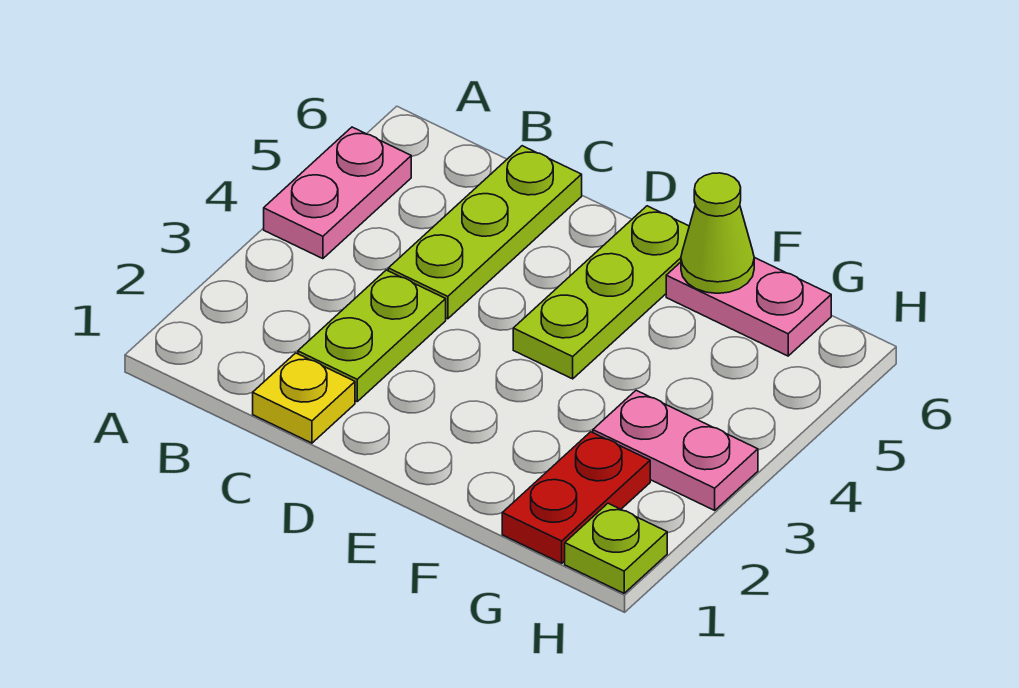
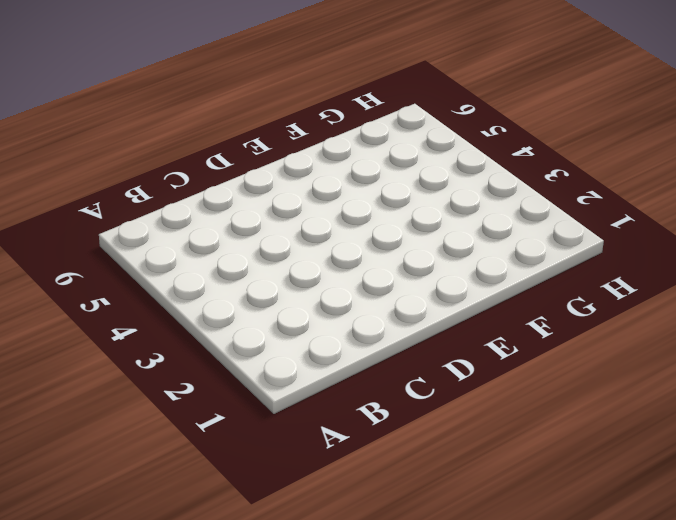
none -> pink 1x2 plate [264,127,411,259]
none -> yellow 1x1 plate [253,353,355,443]

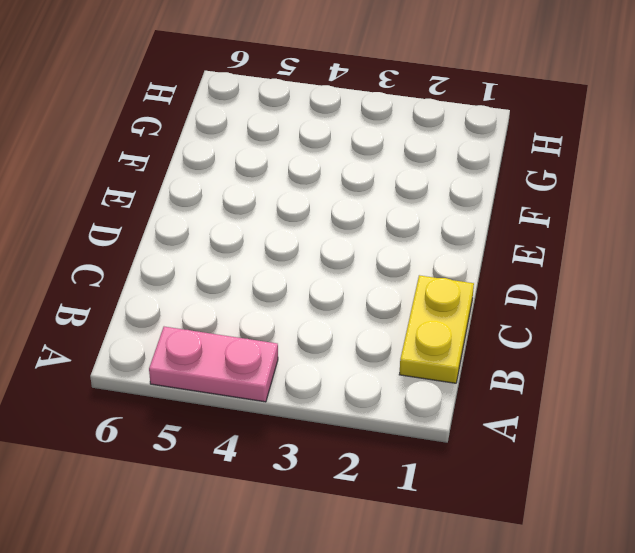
yellow 1x2 plate [399,275,474,383] -> yellow 1x1 plate [253,353,355,443]
none -> lime 1x2 plate [298,270,446,401]
none -> lime 1x3 plate [388,146,582,319]

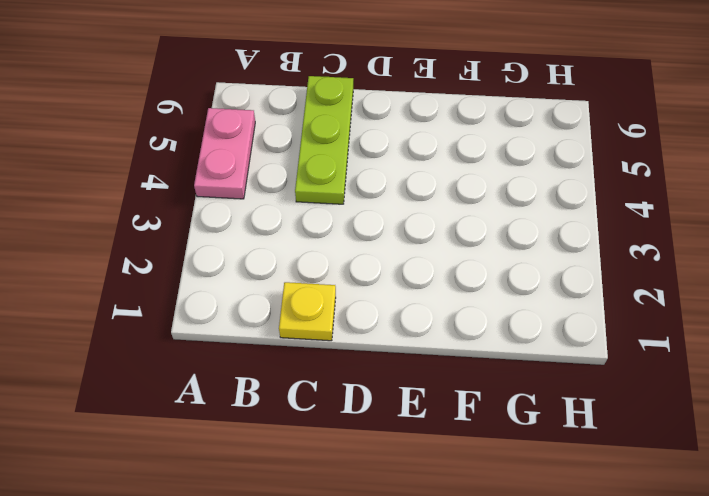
none -> lime 1x2 plate [298,270,446,401]
none -> lime 1x3 plate [513,206,689,379]

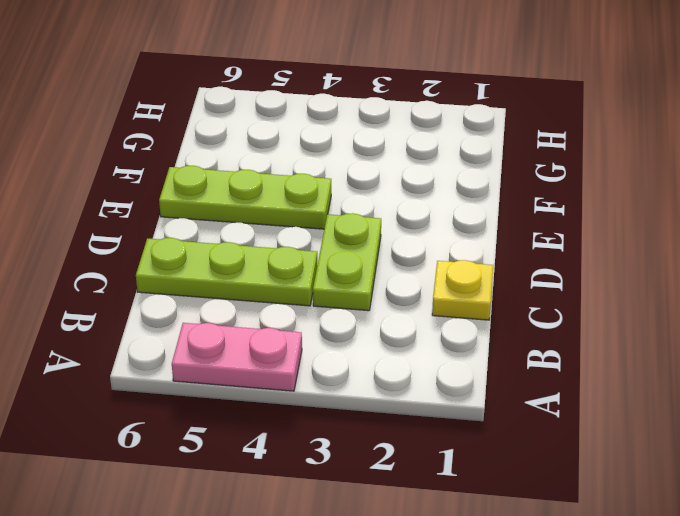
lime 1x2 plate [313,213,381,311] -> lime 1x2 plate turned to [298,270,446,401]
none -> pink 1x2 plate [666,257,831,356]
none -> red 1x2 plate [502,432,650,563]

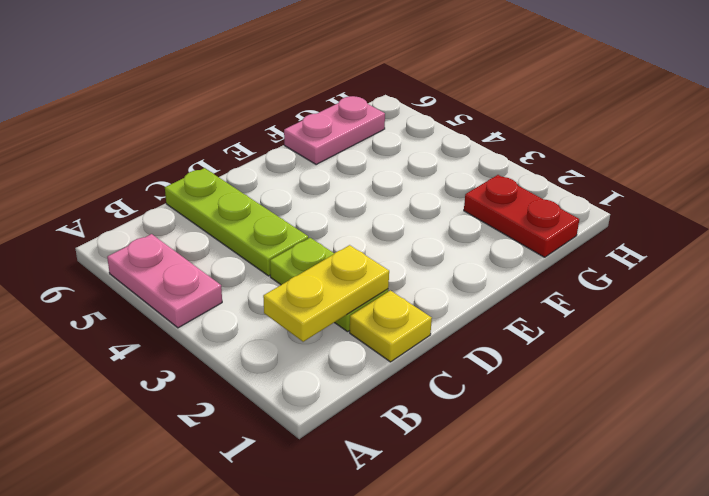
yellow 1x2 plate [263,245,389,342] -> none
none -> lime 1x3 plate [513,206,689,379]
none -> pink 1x2 plate [593,390,758,510]

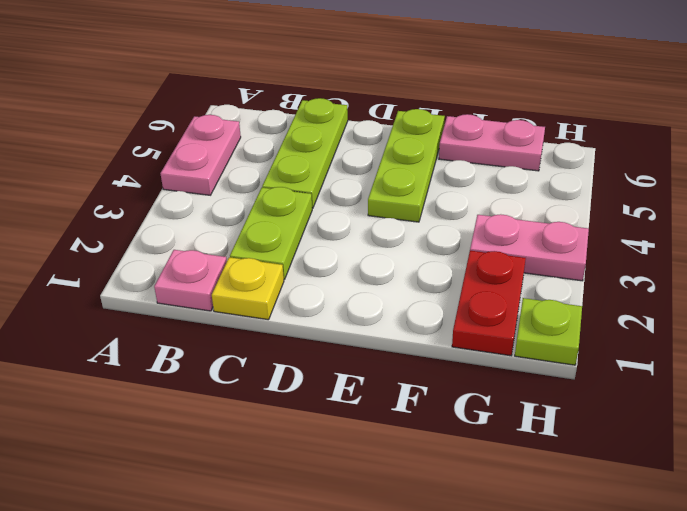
pink 1x1 plate [154,250,227,311] -> none
none -> lime 1x1 cone [681,173,754,293]

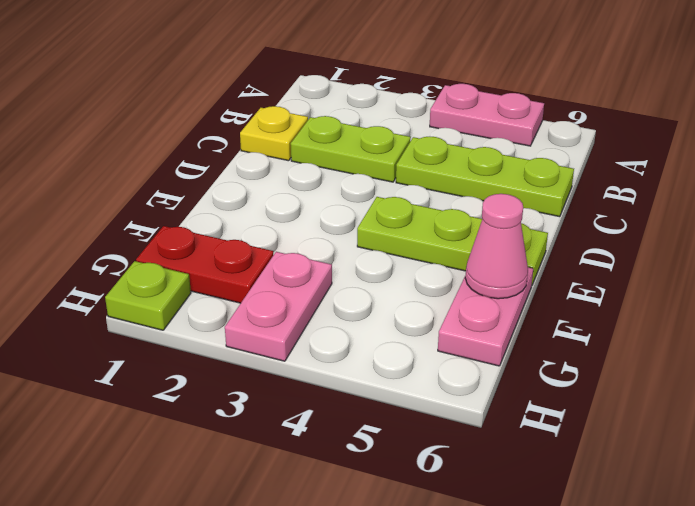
pink 1x1 cone [465,194,528,299] -> lime 1x1 cone [681,173,754,293]

